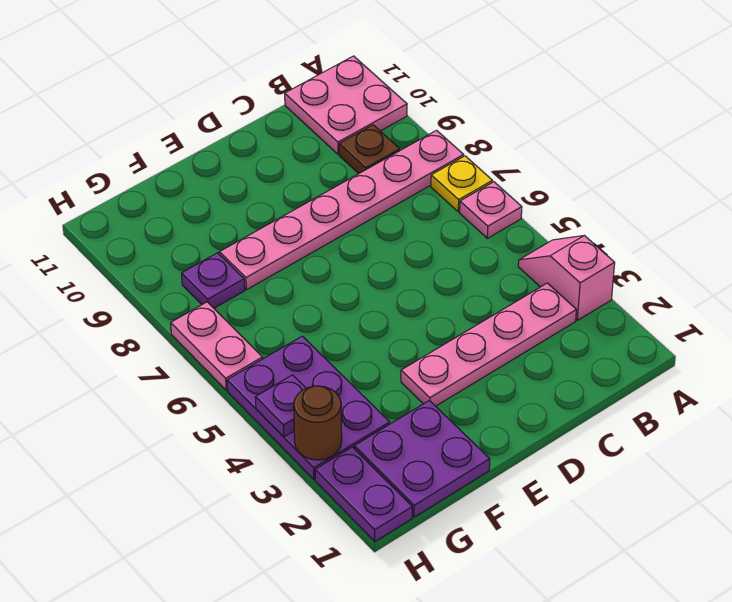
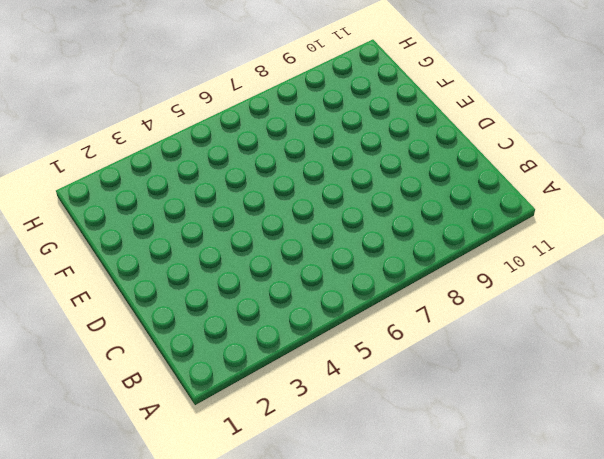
none -> pink 1x2 slope [518,235,615,320]
none -> pink 1x1 plate [460,182,522,238]
none -> yellow 1x1 plate [431,156,493,212]

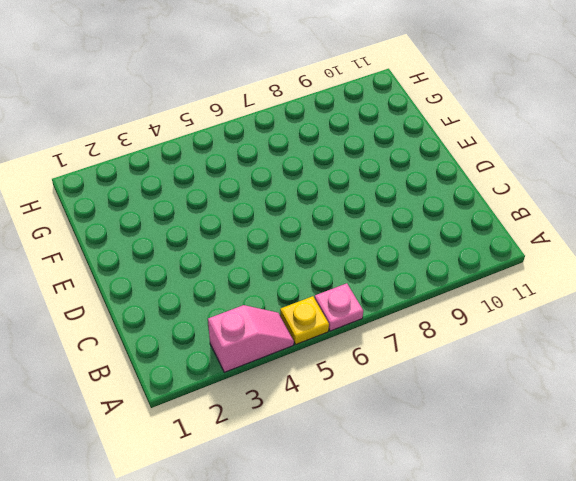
yellow 1x1 plate [280,296,329,345] -> yellow 1x1 plate moved to [431,156,493,212]
none -> pink 1x6 plate [220,130,464,290]
none -> pink 2x2 plate [285,56,407,154]
none -> pink 1x4 plate [401,283,576,406]

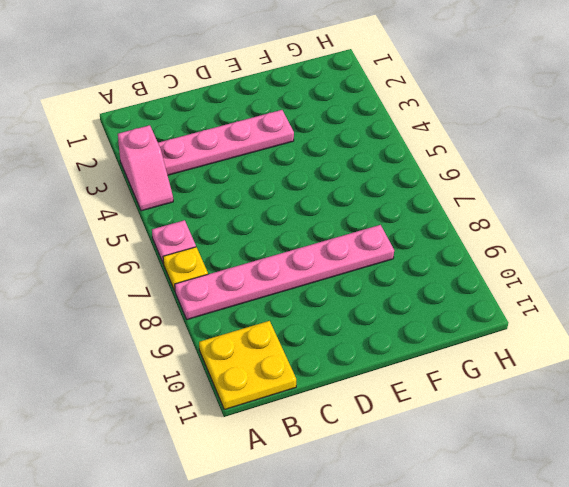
yellow 2x2 plate [199,321,296,410] -> pink 2x2 plate [285,56,407,154]
none -> brown 1x1 plate [339,125,400,174]
none -> purple 2x2 plate [354,400,490,517]
none -> purple 2x3 plate [227,336,390,480]

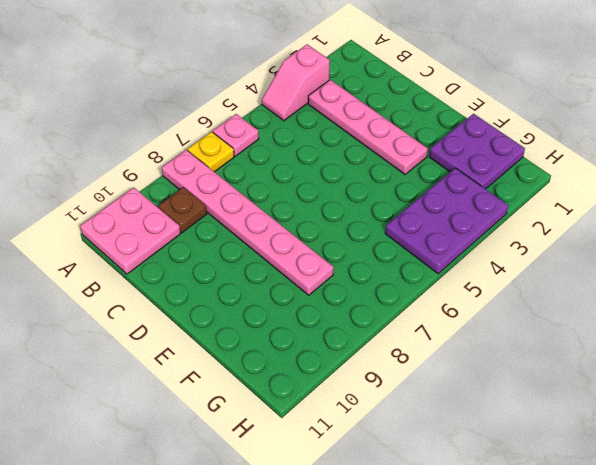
none -> purple 1x1 plate [182,253,245,308]
none -> purple 1x2 plate [315,447,412,541]
none -> pink 1x2 plate [171,302,263,390]

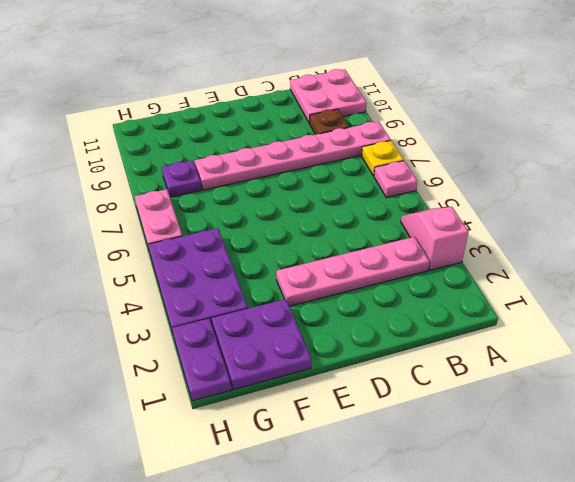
none -> brown 1x1 round brick [294,386,342,460]
none -> purple 1x1 plate [255,375,306,437]

